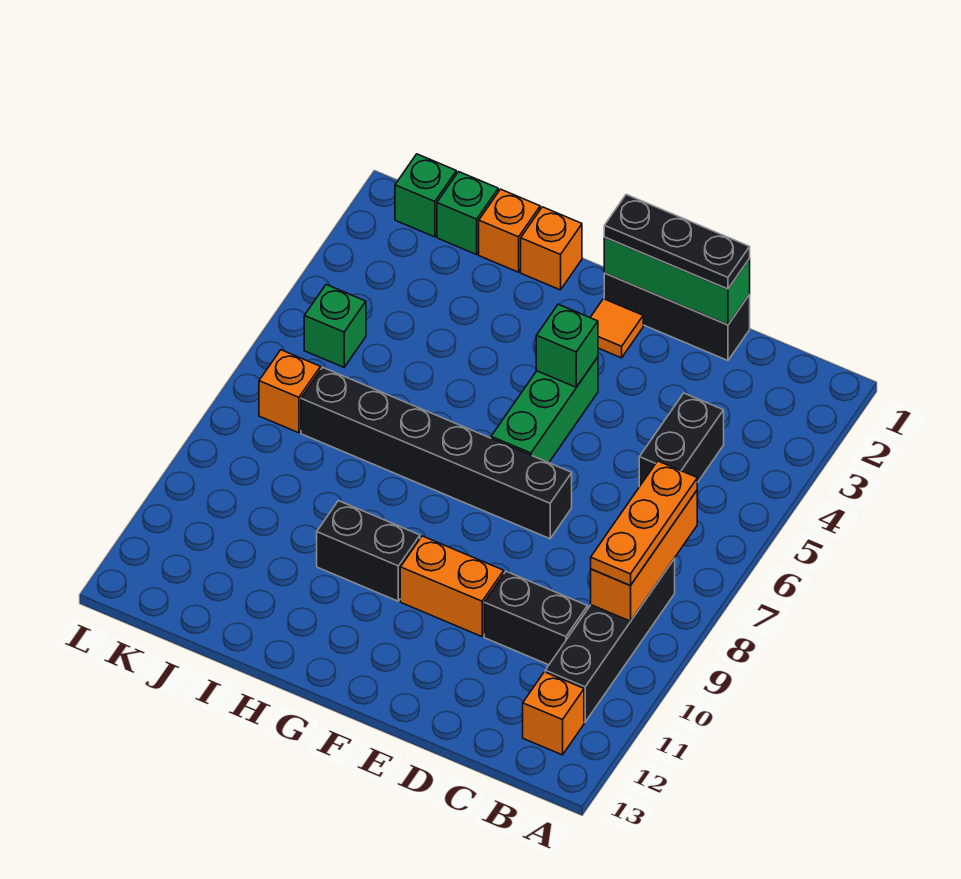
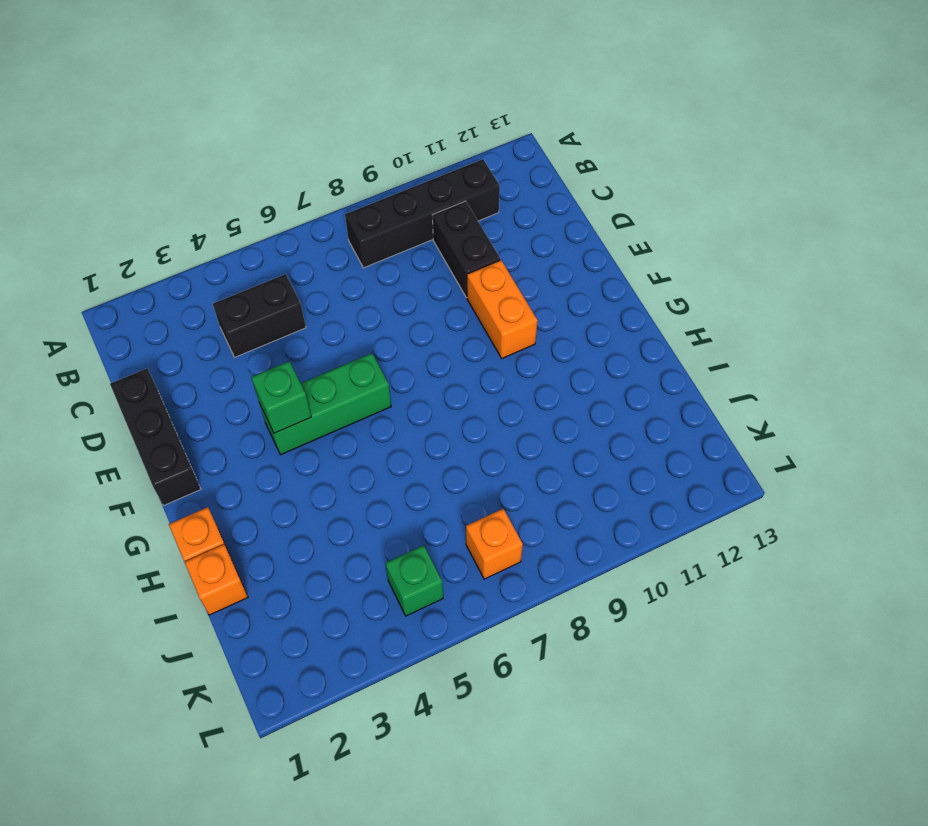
none -> orange 1x1 brick [523,672,584,755]
none -> black 1x6 brick [301,367,572,539]
none -> orange 1x1 tile [590,299,643,358]

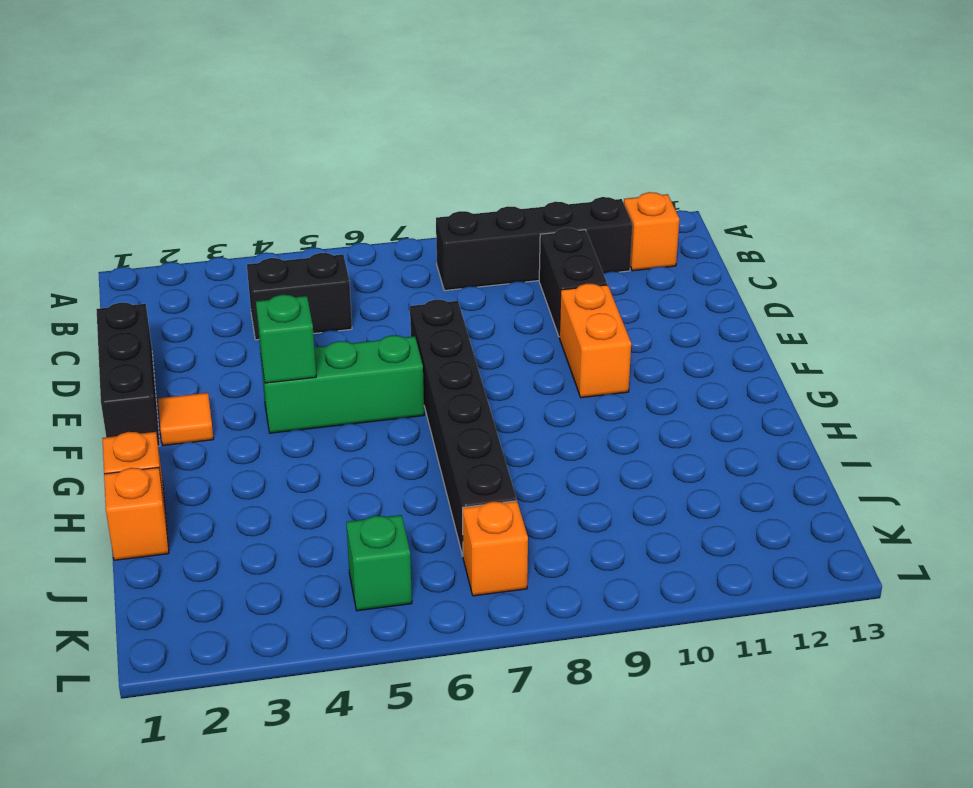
none -> black 1x2 brick [317,501,420,601]
none -> green 1x1 brick [437,172,498,255]
none -> green 1x1 brick [395,154,456,237]

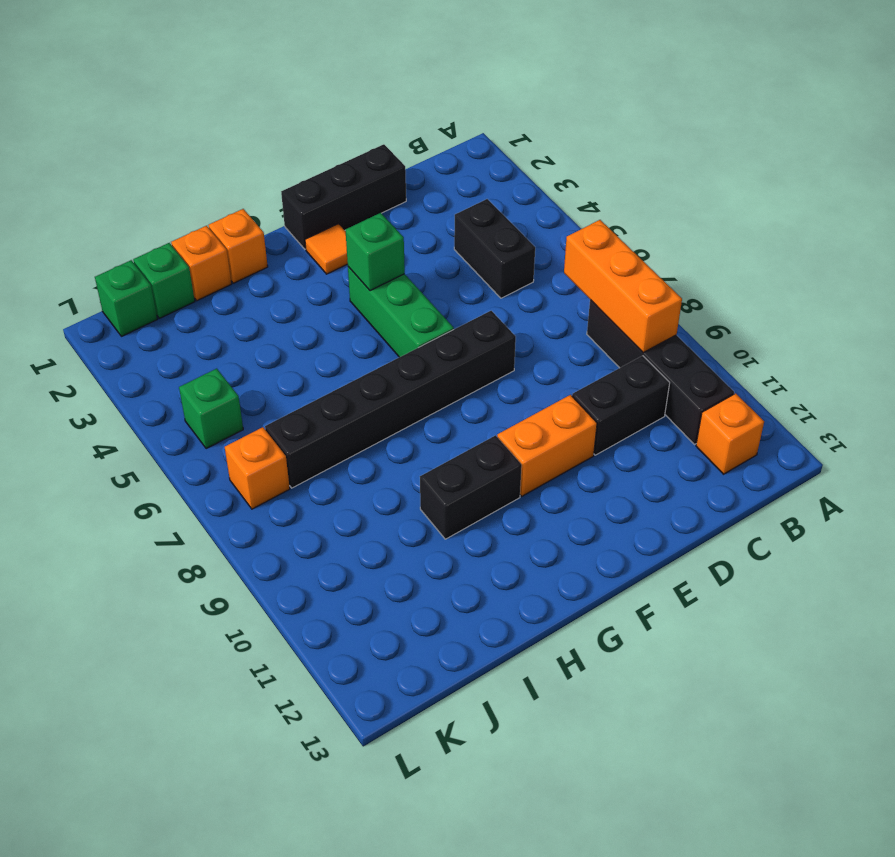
none -> green 1x3 brick [604,238,750,325]
none -> orange 1x3 plate [591,461,697,585]
none -> black 1x3 plate [604,195,750,289]

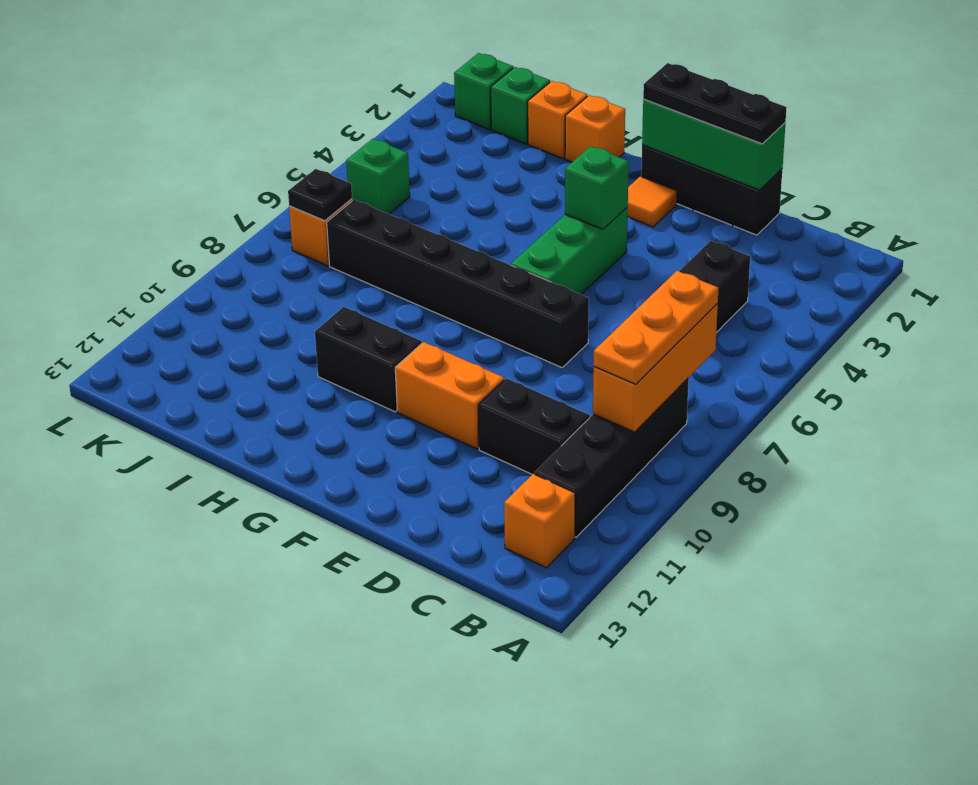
black 1x1 plate [288,169,352,221] -> none

